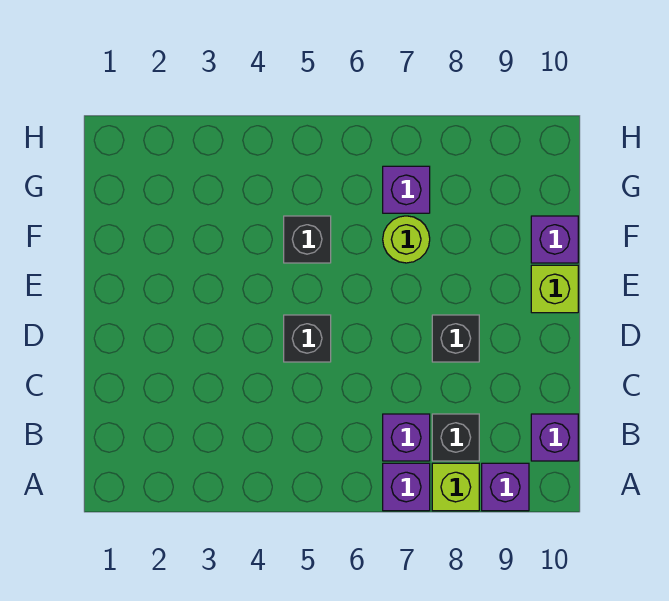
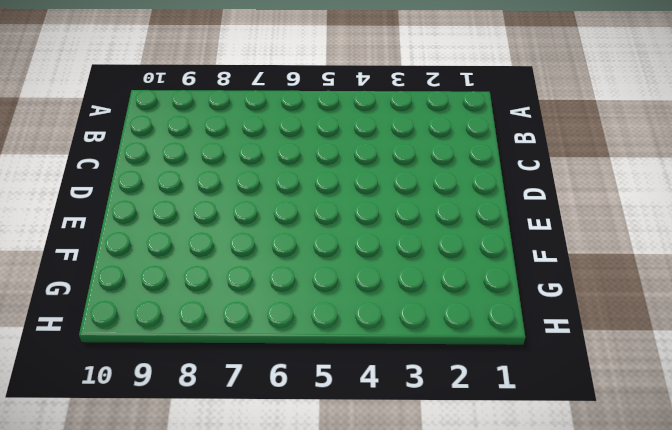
none -> purple 1x1 brick [383,463,430,511]
none -> lime 1x1 brick [432,463,479,511]
none -> purple 1x1 brick [482,463,529,511]

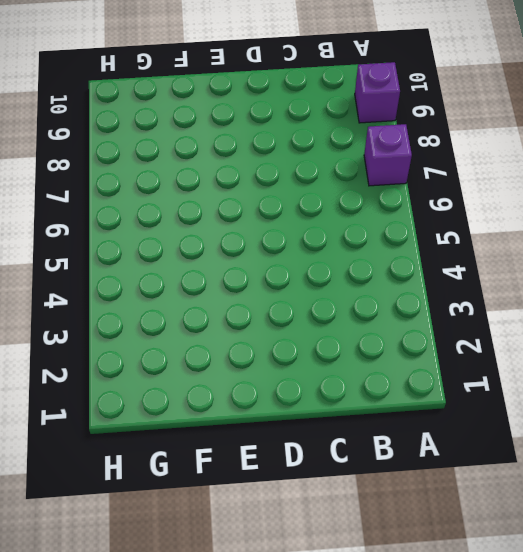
none -> lime 1x1 brick [432,463,479,511]
none -> purple 1x1 brick [383,414,430,461]
none -> black 1x1 brick [432,414,479,461]

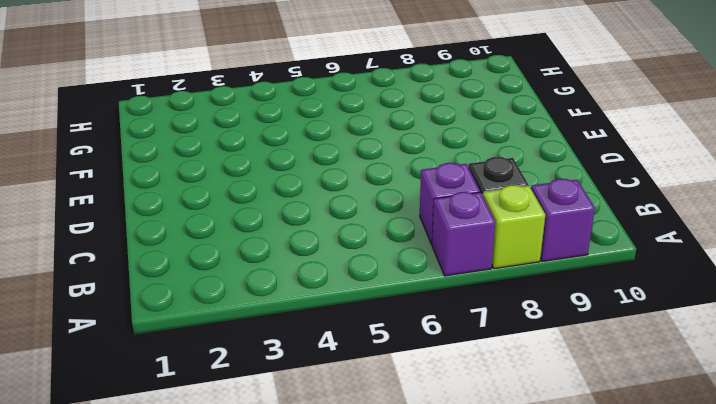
none -> purple 1x1 brick [531,414,578,461]
none -> black 1x1 brick [284,315,331,362]
none -> black 1x1 brick [432,315,479,362]

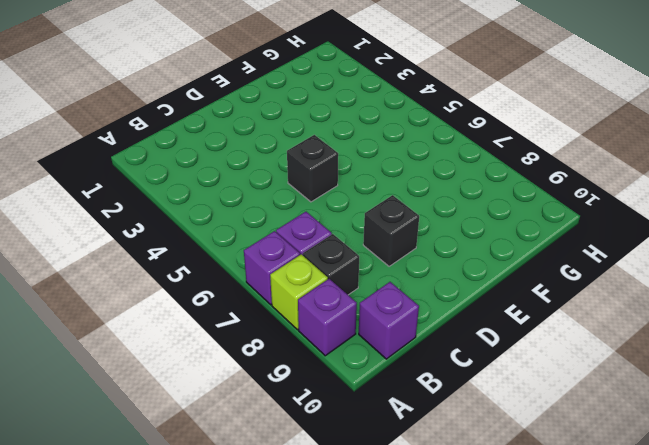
none -> lime 1x1 brick [531,265,578,313]
none -> black 1x1 brick [284,216,331,263]
none -> lime 1x1 round brick [383,216,430,263]

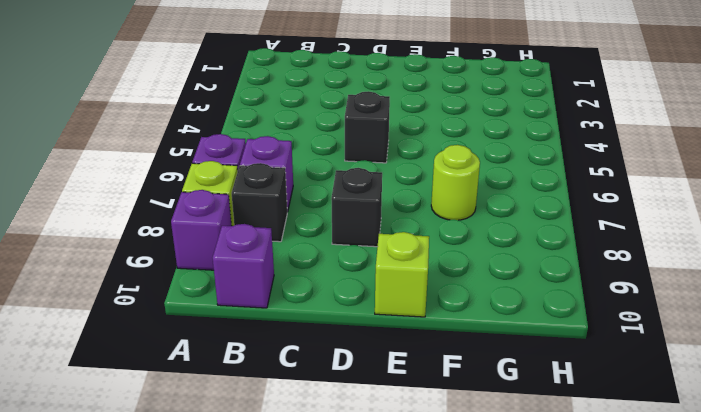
none -> black 1x1 brick [284,216,331,263]
none -> purple 1x1 brick [531,216,578,263]
none -> purple 1x1 brick [383,166,430,213]

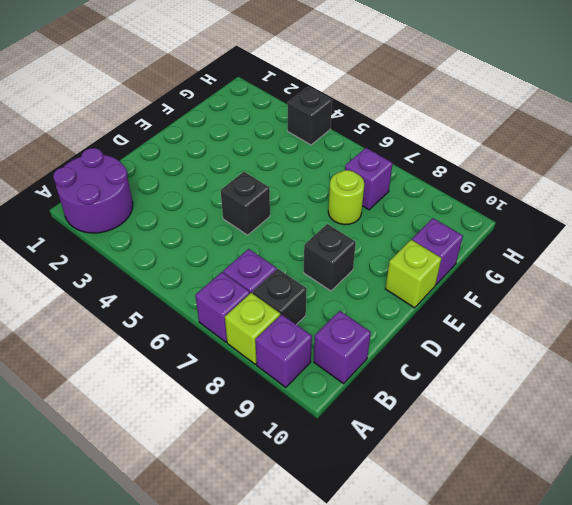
purple 2x2 round brick [53,148,133,233] -> none
black 1x1 brick [288,87,332,145] -> black 1x1 brick moved to [284,216,331,263]

